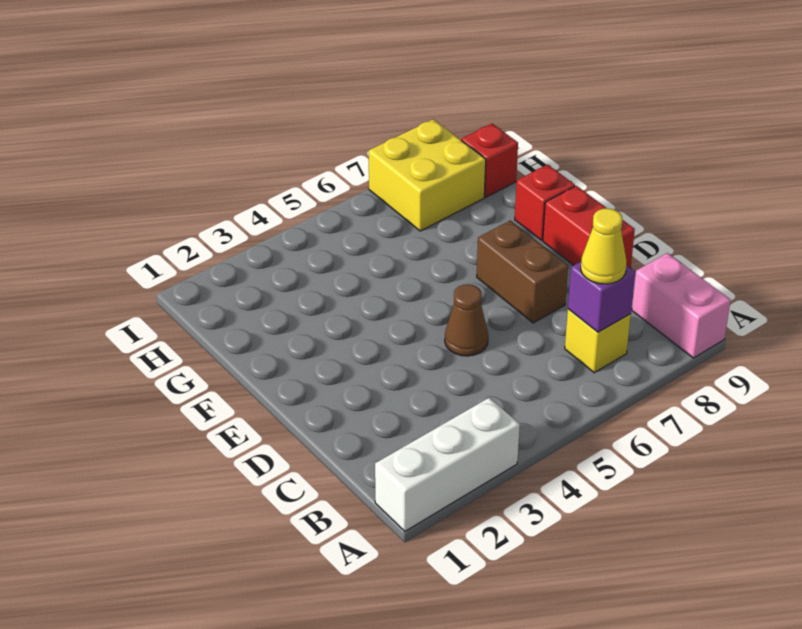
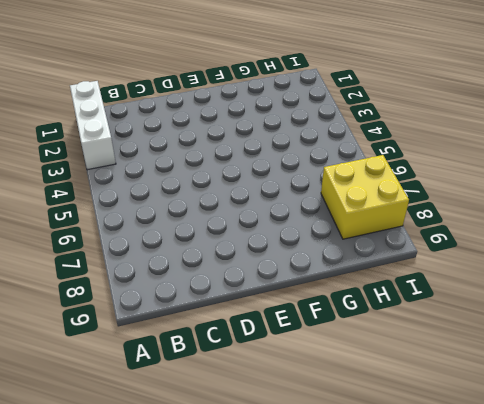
none -> pink 1x2 brick [632,253,731,358]
none -> yellow 1x1 brick [565,309,631,373]

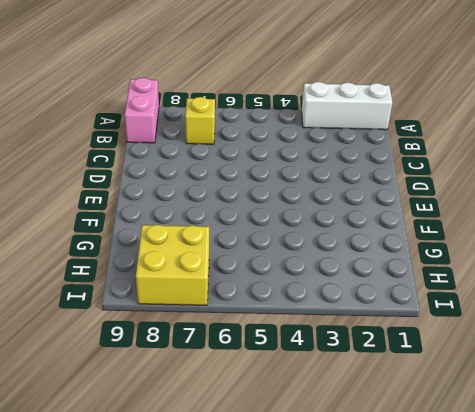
none -> brown 1x1 cone [445,284,488,356]
none -> brown 1x2 brick [477,220,568,323]

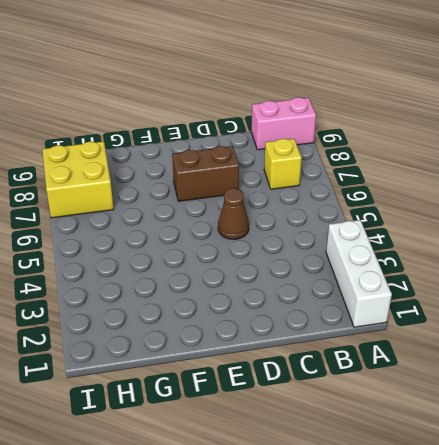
none -> red 1x2 brick [543,186,635,268]
none -> red 1x1 brick [515,165,575,240]

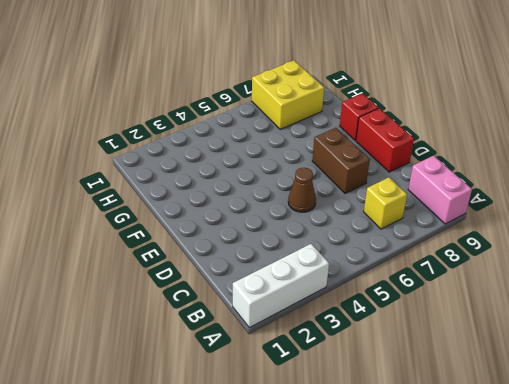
none -> red 1x1 brick [461,124,518,197]
none -> purple 1x1 brick [568,262,635,332]

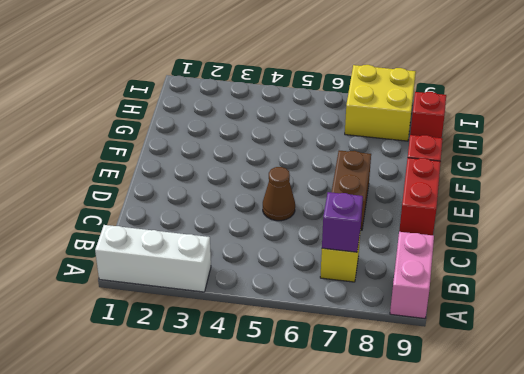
none -> yellow 1x1 cone [581,208,627,284]

